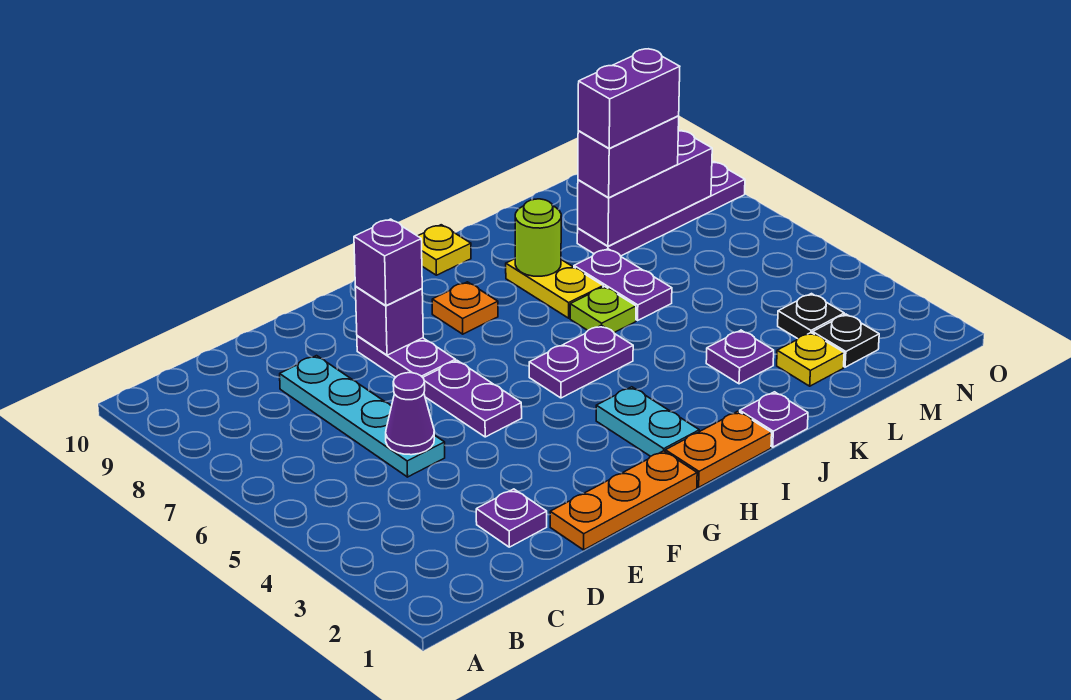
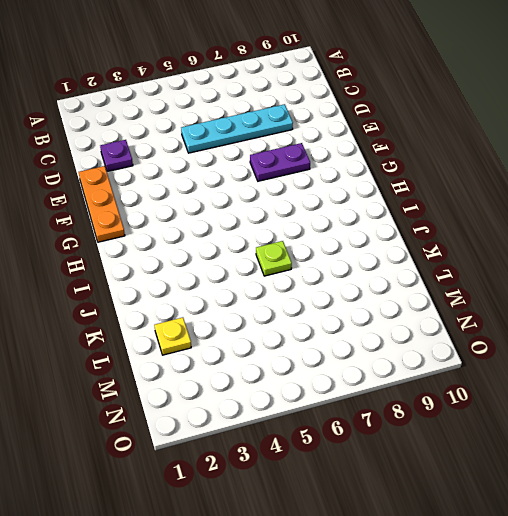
none -> purple 1x2 plate [423,361,522,437]
none -> orange 1x2 plate [665,411,772,487]
none -> cyan 1x2 plate [596,387,699,456]

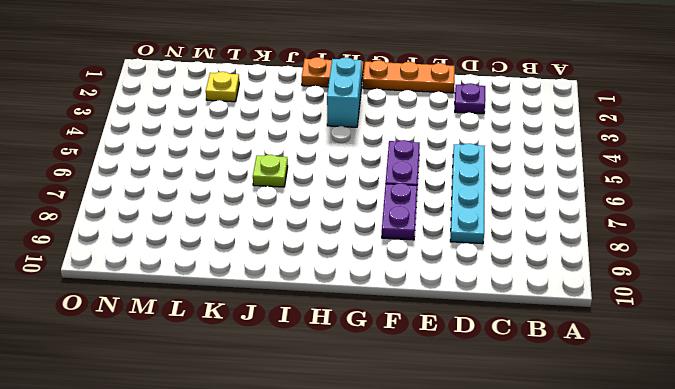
cyan 1x2 brick [327,58,362,127] -> cyan 1x2 plate [596,387,699,456]
none -> purple 1x2 plate [529,325,633,398]
none -> orange 1x1 plate [432,282,498,334]
none -> yellow 1x1 plate [418,225,471,275]

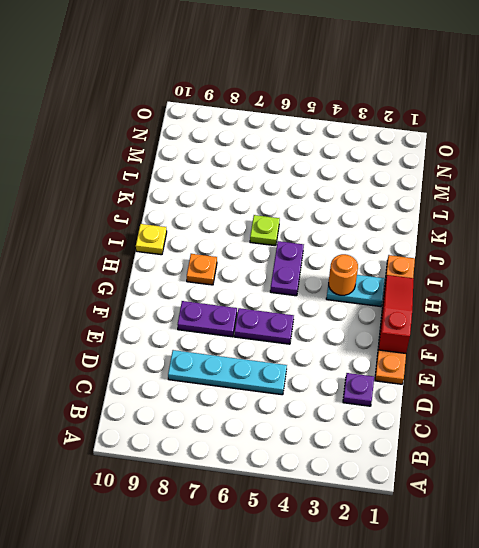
red 1x3 slope [379,275,414,353] -> none
orange 1x1 round brick [329,254,358,295] -> none
none -> purple 1x1 plate [740,392,808,447]
none -> yellow 1x2 plate [506,259,603,318]
none -> purple 1x1 plate [706,330,774,384]

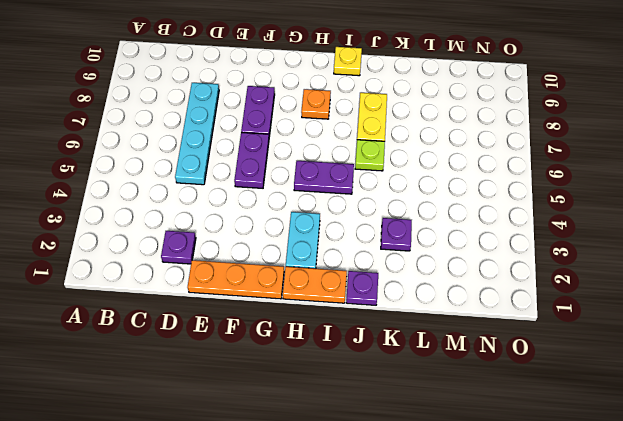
none -> purple 1x2 plate [574,249,672,320]
none -> yellow 1x1 plate [777,333,844,386]
none -> purple 1x4 plate [577,162,745,256]

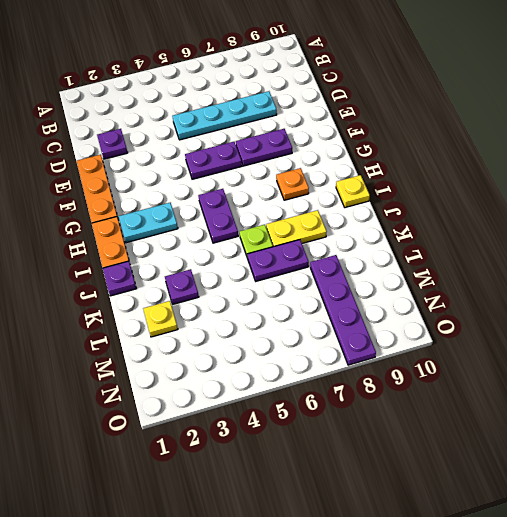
none -> black 1x1 plate [813,314,879,367]
none -> black 1x1 plate [778,294,844,339]
none -> purple 1x1 cone [386,373,434,455]

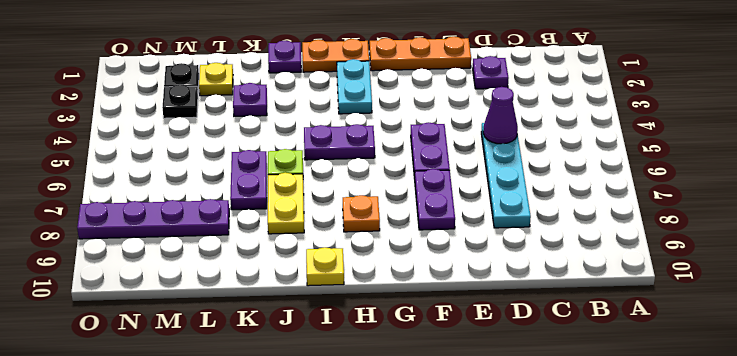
none -> purple 1x1 brick [355,287,423,355]
none -> lime 1x1 round brick [515,199,561,276]
none -> purple 1x3 brick [578,130,712,246]

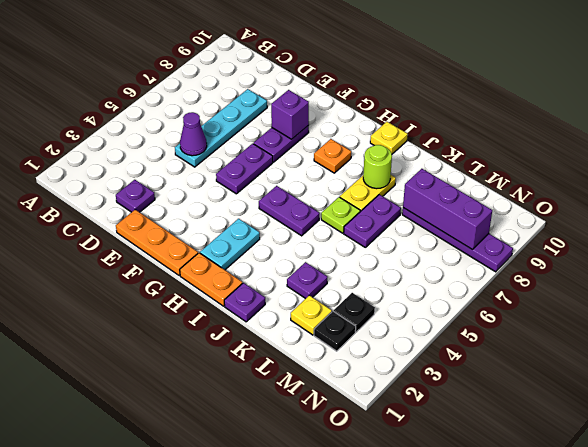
none -> purple 1x1 brick [354,219,422,306]
none -> purple 1x2 brick [578,116,679,198]
none -> purple 1x2 brick [578,49,680,148]

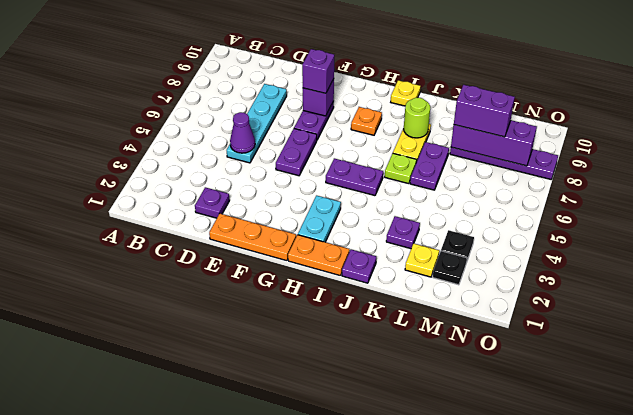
none -> purple 1x2 brick [578,49,680,148]

